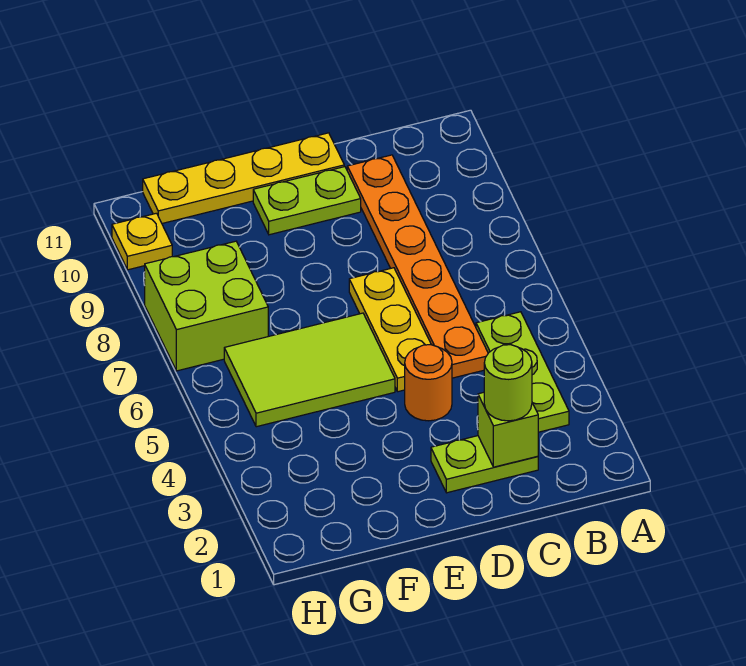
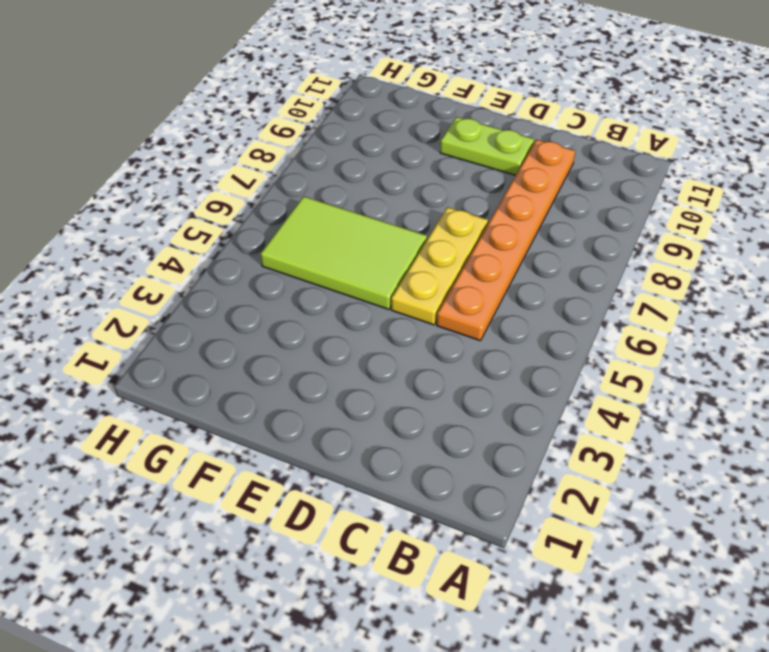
none -> lime 1x3 plate [476,312,569,432]
none -> lime 1x2 plate [431,436,538,493]
none -> orange 1x1 round brick [405,345,452,421]

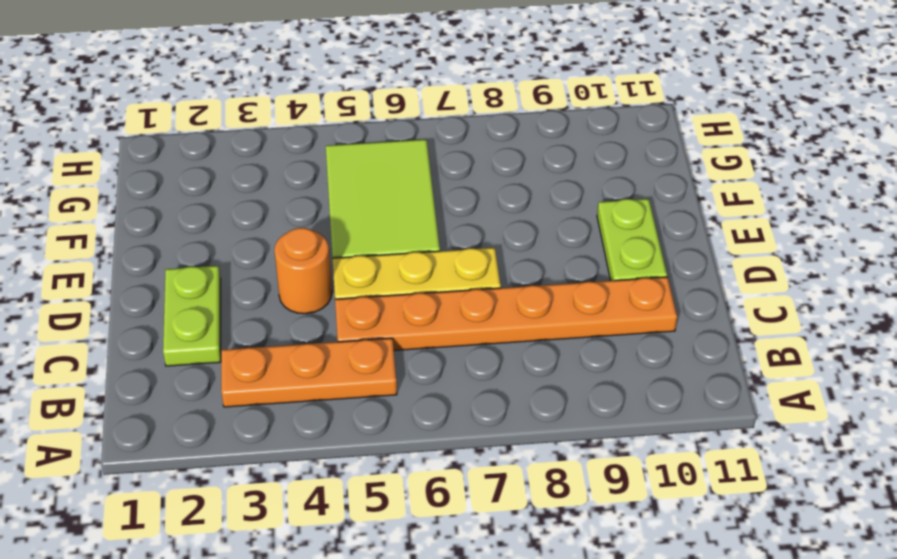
orange 1x3 plate [221,338,397,407] -> lime 1x3 plate [476,312,569,432]
none -> yellow 1x4 plate [143,133,344,223]
none -> lime 2x2 brick [145,241,268,371]
none -> yellow 1x1 plate [112,213,172,270]

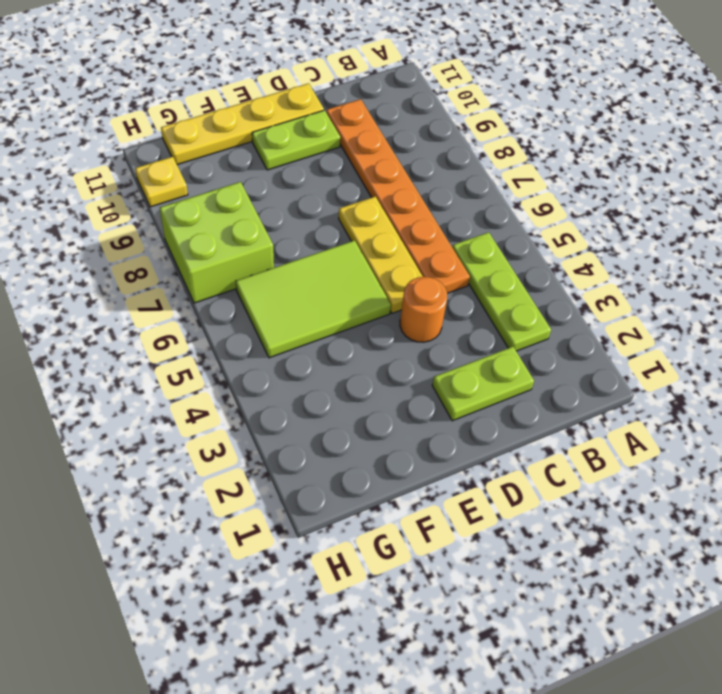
none -> lime 1x1 brick [478,392,538,467]
none -> lime 1x1 round brick [484,345,532,421]

